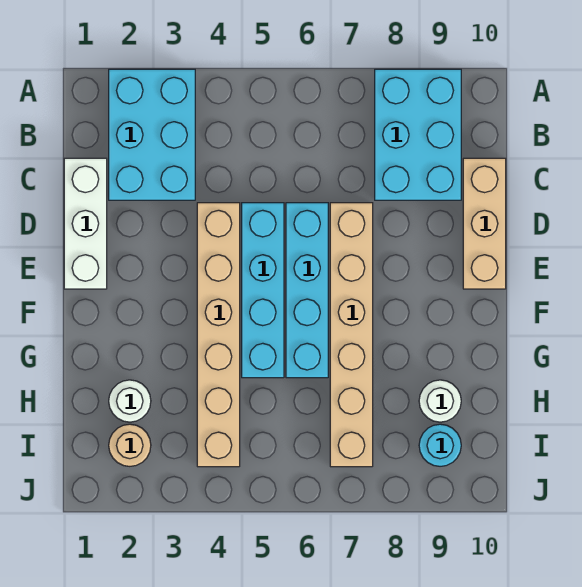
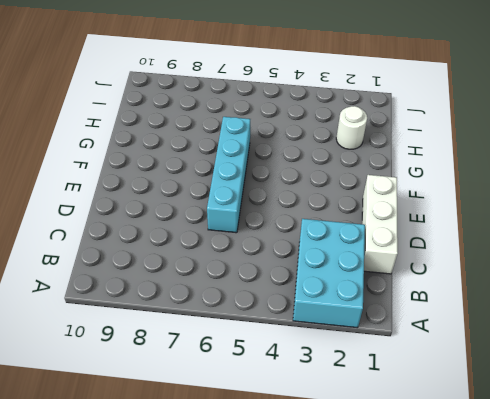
none -> cyan 2x3 brick [375,69,461,200]
none -> tan 1x3 brick [463,158,506,289]
none -> tan 1x6 brick [197,203,240,467]

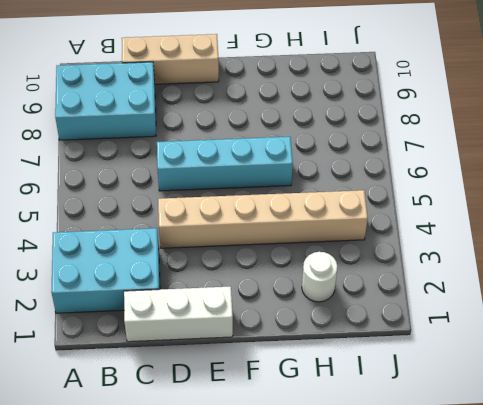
none -> cyan 1x4 brick [242,203,284,378]
none -> tan 1x6 brick [330,203,373,467]
none -> white 1x1 round brick [419,380,461,422]

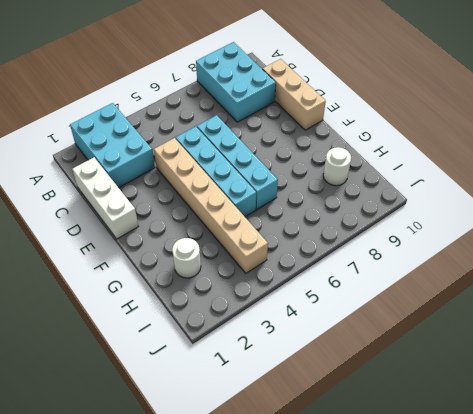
none -> tan 1x6 brick [330,203,373,467]
none -> tan 1x1 round brick [109,424,151,466]
none -> cyan 1x1 round brick [419,424,461,466]

